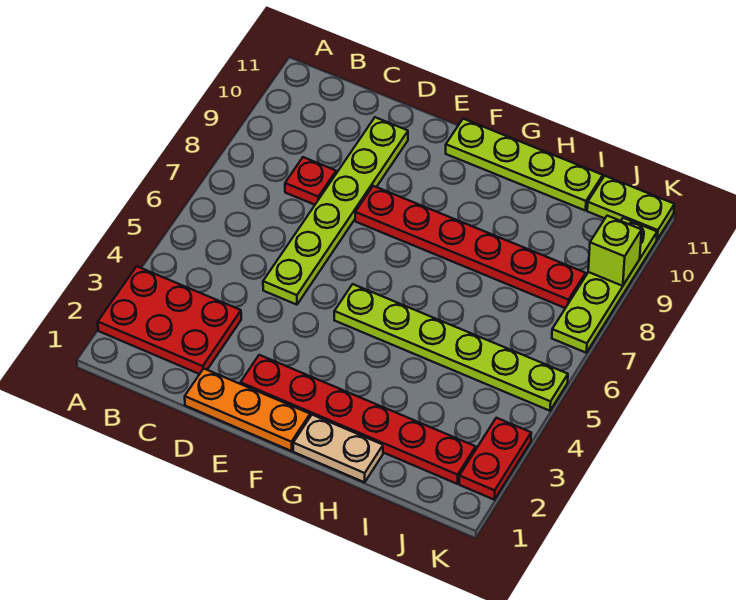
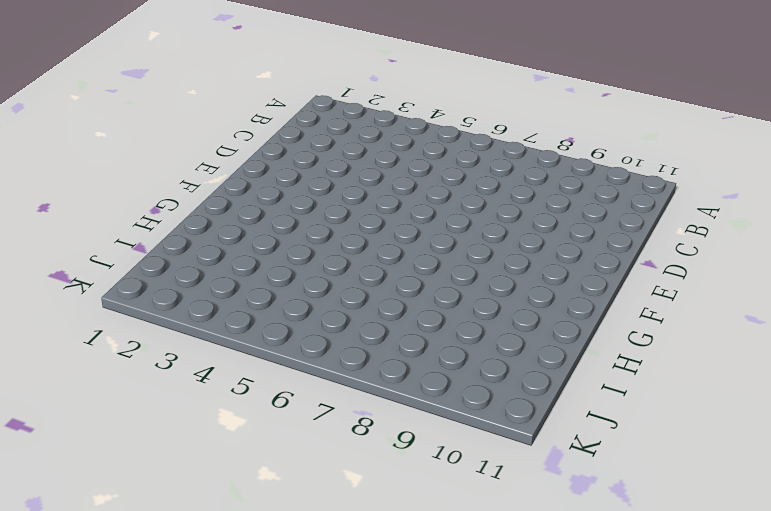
none -> red 2x3 plate [98,266,241,374]
none -> red 1x1 plate [285,157,336,205]
none -> orange 1x3 plate [185,369,310,451]

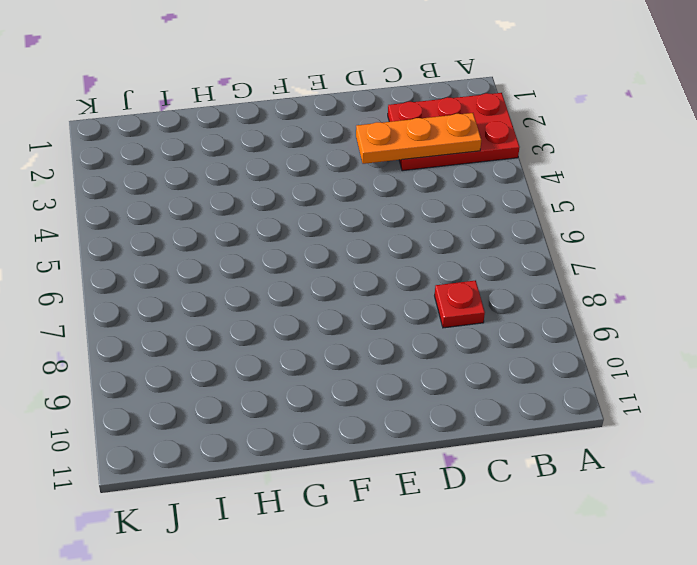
orange 1x3 plate [356,113,481,164] -> orange 1x3 plate moved to [185,369,310,451]
none -> lime 1x6 plate [263,117,408,305]
none -> red 1x6 plate [240,355,476,484]
none -> red 1x6 plate [355,186,586,308]

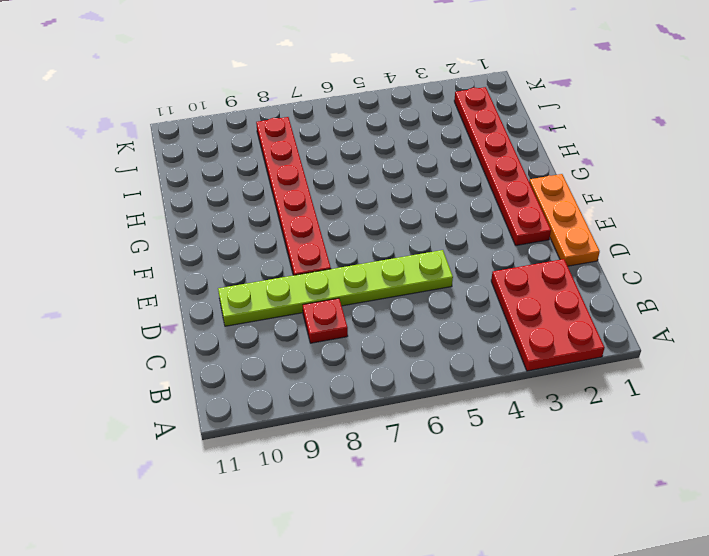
none -> lime 1x6 plate [334,284,568,411]
none -> lime 1x4 plate [446,119,603,211]
none -> tan 1x2 plate [293,415,383,482]

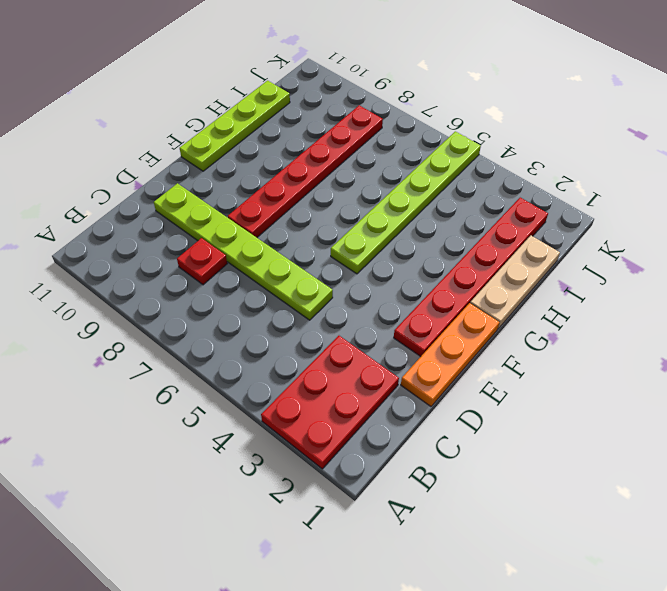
tan 1x3 plate [470,236,560,329] -> tan 1x2 plate [293,415,383,482]
none -> lime 1x2 plate [587,176,674,239]
none -> red 1x2 plate [459,418,531,500]
none -> lime 1x4 plate [552,218,657,353]

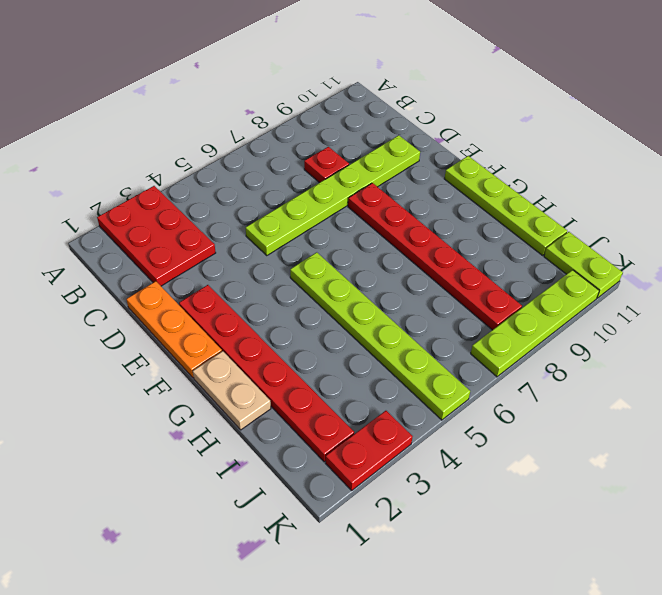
none -> lime 1x1 brick [588,216,642,286]

